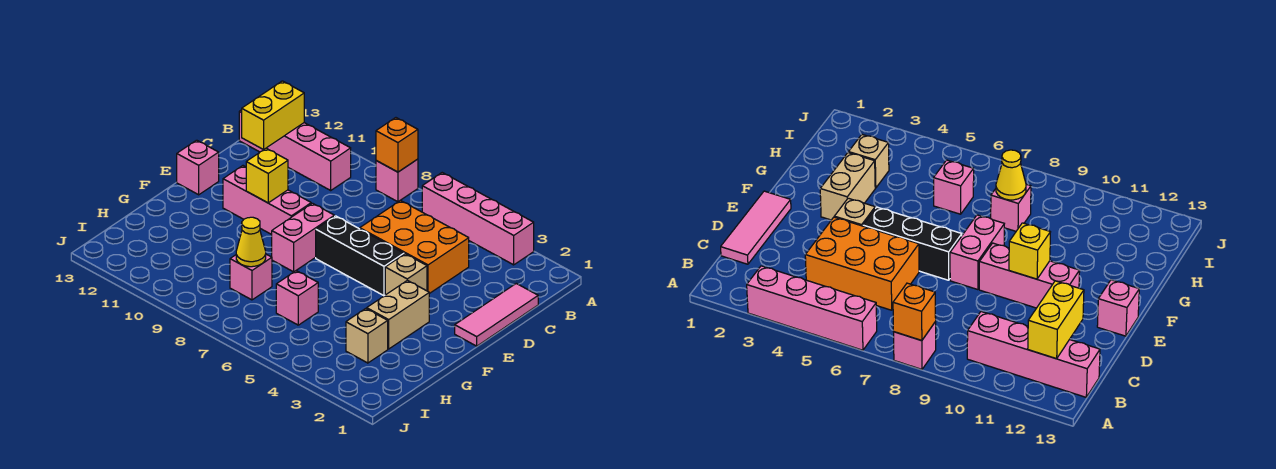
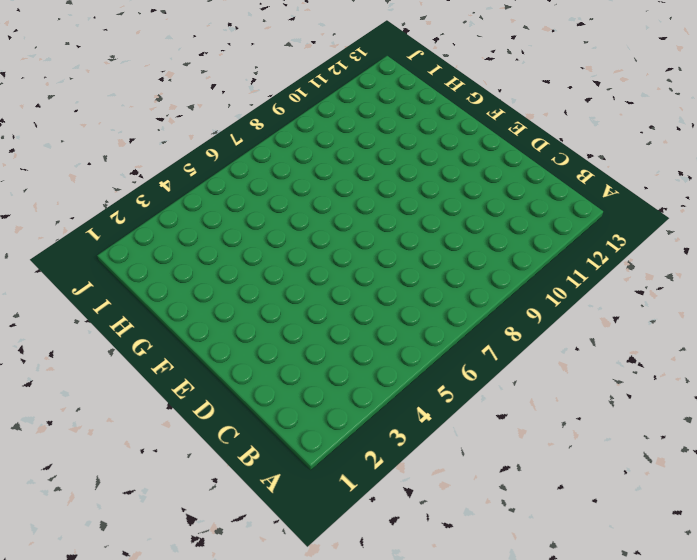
none -> pink 1x4 brick [422,173,534,265]
none -> pink 1x1 brick [376,159,418,202]
none -> pink 1x4 brick [239,110,351,190]

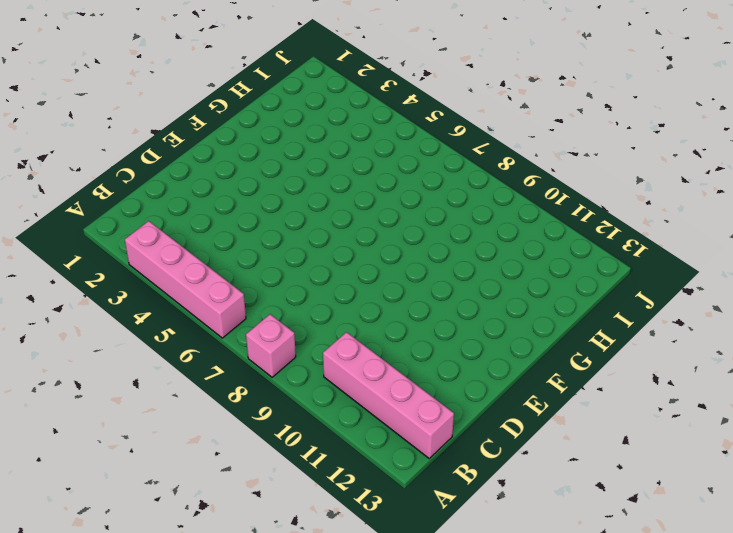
none -> pink 1x3 tile [455,283,538,346]
none -> orange 2x3 brick [360,200,469,294]
none -> tan 1x1 brick [385,254,427,295]

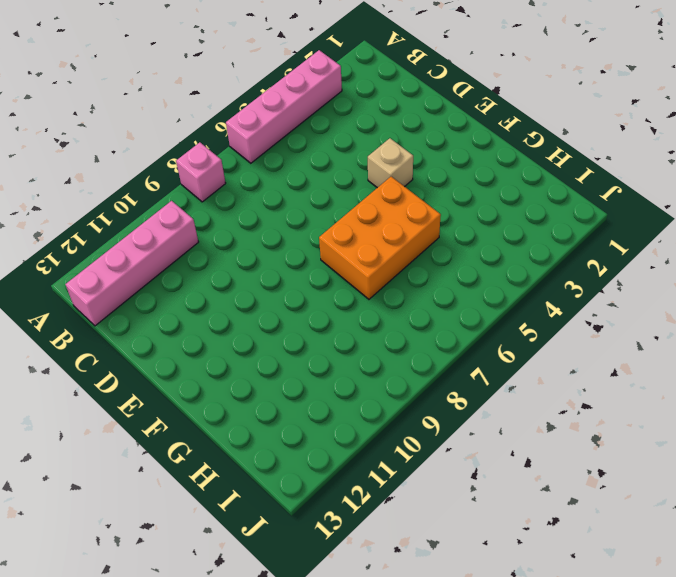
orange 2x3 brick [319,177,441,299] -> orange 2x3 brick moved to [360,200,469,294]
none -> pink 1x3 tile [455,283,538,346]
none -> black 1x3 brick [316,216,404,296]
none -> pink 1x2 brick [272,203,334,272]

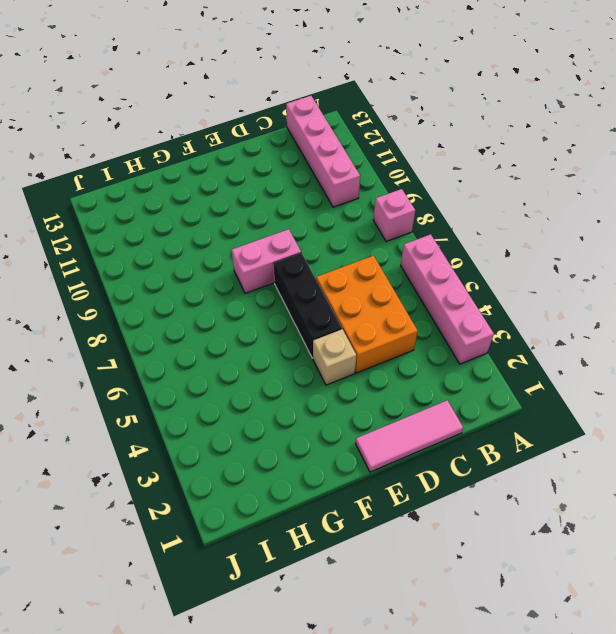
none -> pink 1x3 brick [223,166,311,235]
none -> pink 1x1 brick [177,140,219,195]
none -> tan 1x2 brick [367,280,429,349]

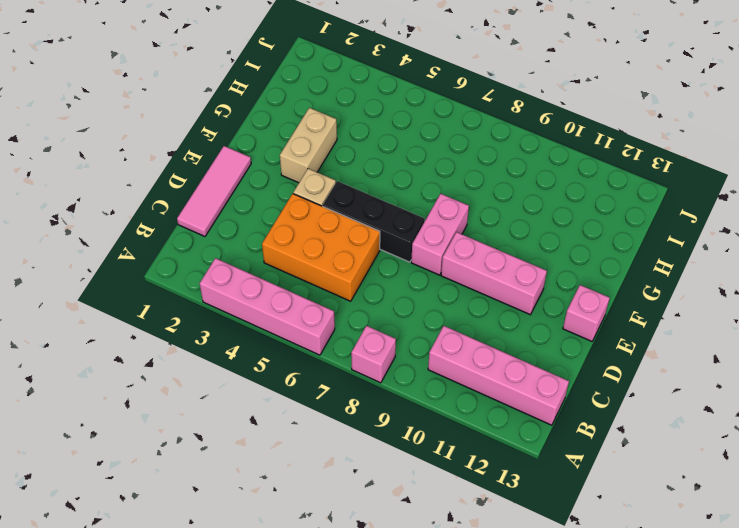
none -> tan 1x1 brick [346,309,388,363]
none -> pink 1x1 brick [276,271,318,325]
none -> pink 1x1 brick [230,254,272,300]

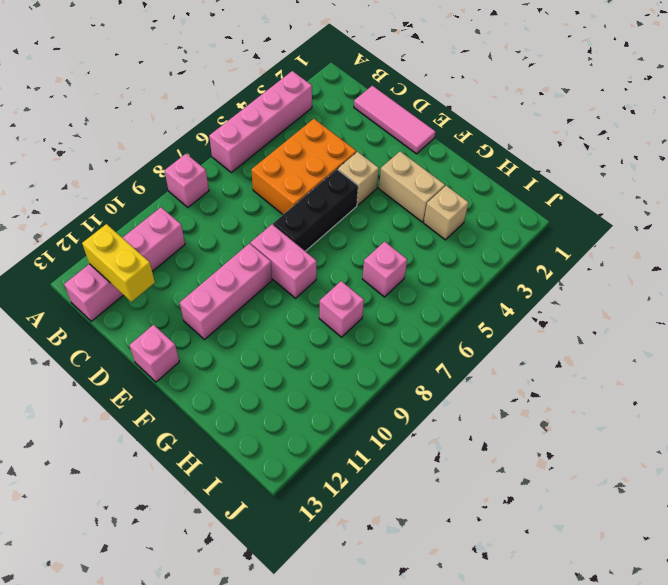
none -> orange 1x1 brick [376,118,418,172]
none -> yellow 1x1 brick [246,148,288,203]
none -> yellow 1x1 cone [236,217,266,267]

